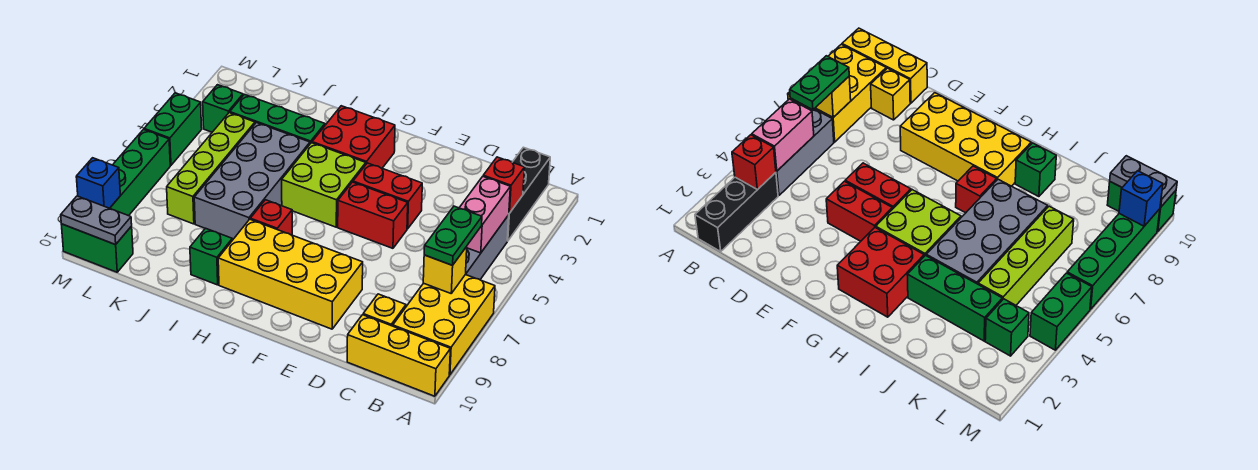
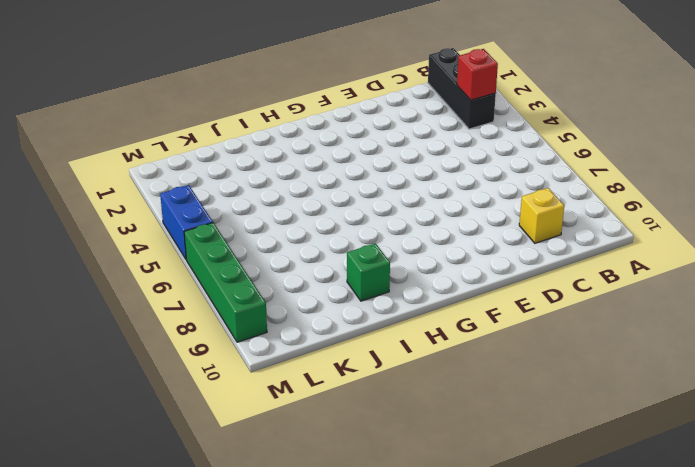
blue 1x2 brick [160,185,213,259] -> green 1x2 brick [144,93,202,165]
none -> yellow 2x3 brick [393,275,495,375]
none -> yellow 1x3 brick [347,315,450,396]
none -> grey 1x3 brick [465,215,509,280]

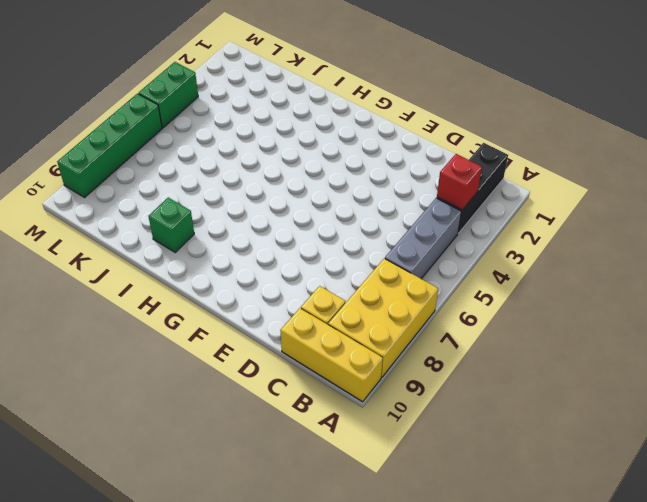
none -> red 1x2 brick [353,163,422,229]
none -> red 1x2 brick [338,182,408,248]
none -> yellow 2x4 brick [218,219,363,329]

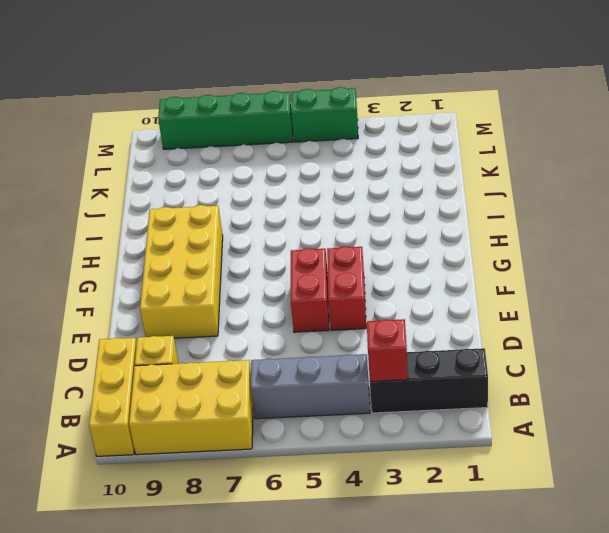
none -> red 2x2 brick [312,106,395,168]
none -> lime 2x2 brick [282,143,366,227]
none -> red 1x1 brick [250,200,292,235]

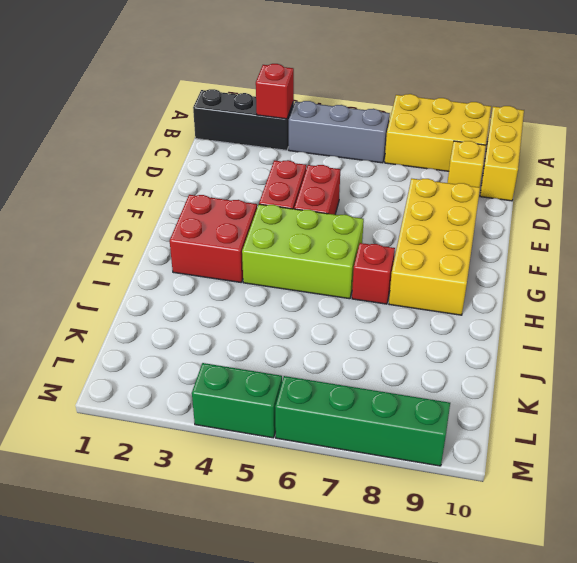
lime 2x3 brick [242,204,364,299] -> lime 2x2 brick [282,143,366,227]
none -> green 1x3 brick [230,94,325,144]
none -> grey 2x4 brick [194,123,310,239]
none -> green 1x1 brick [190,228,232,285]

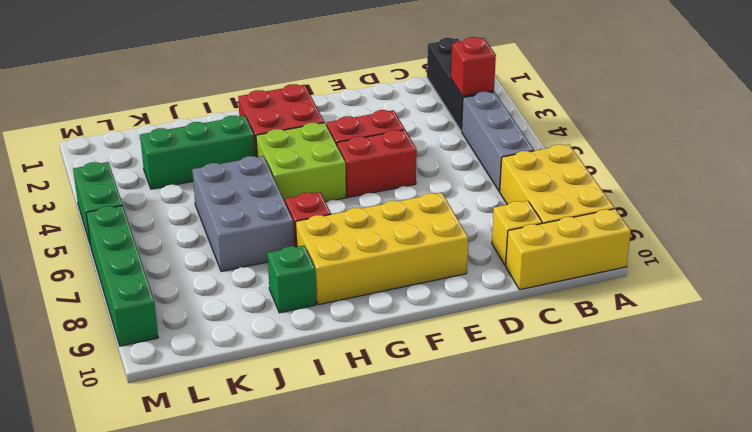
grey 2x3 brick [192,156,294,272] -> grey 2x4 brick [194,123,310,239]
none -> lime 1x4 brick [167,113,255,224]
none -> green 1x1 brick [203,85,243,132]
none -> green 1x2 brick [61,224,133,272]

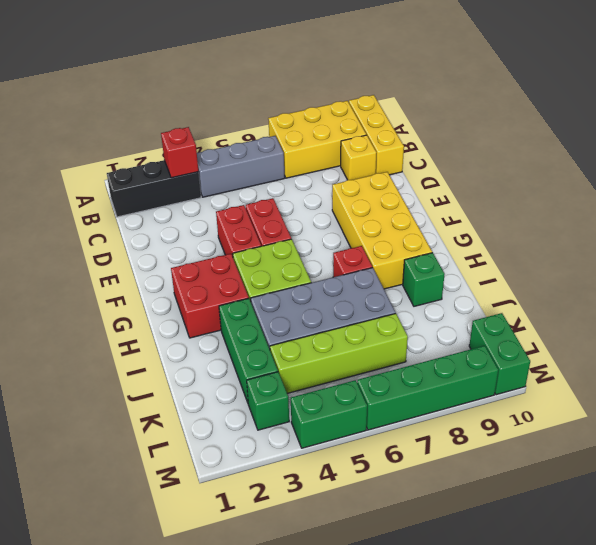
none -> pink 1x2 brick [459,177,510,253]
none -> yellow 1x1 brick [423,247,467,293]
none -> grey 1x2 plate [61,196,132,245]

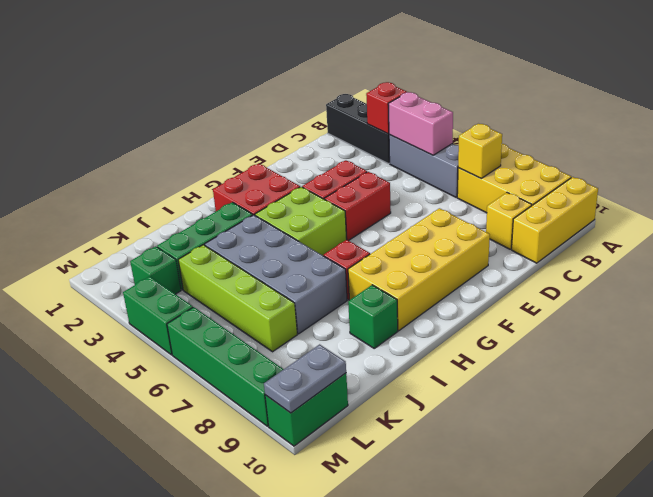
none -> blue 1x1 brick [76,158,120,208]
none -> green 1x2 plate [424,206,482,265]

